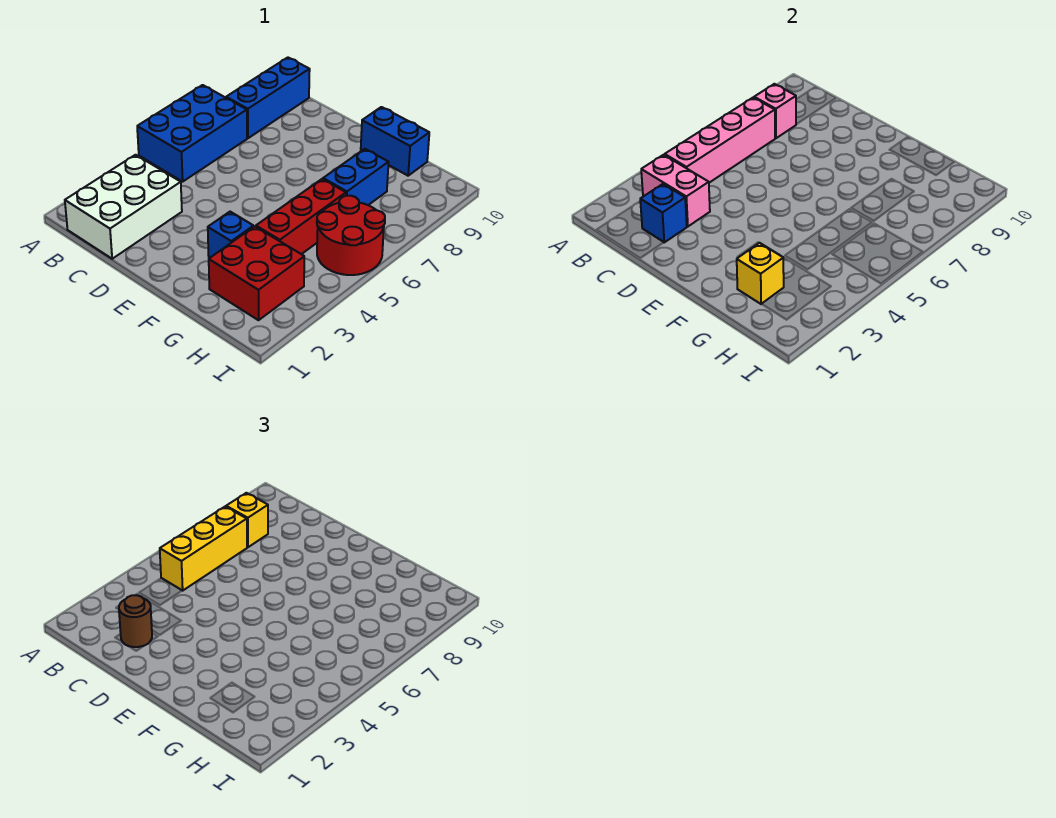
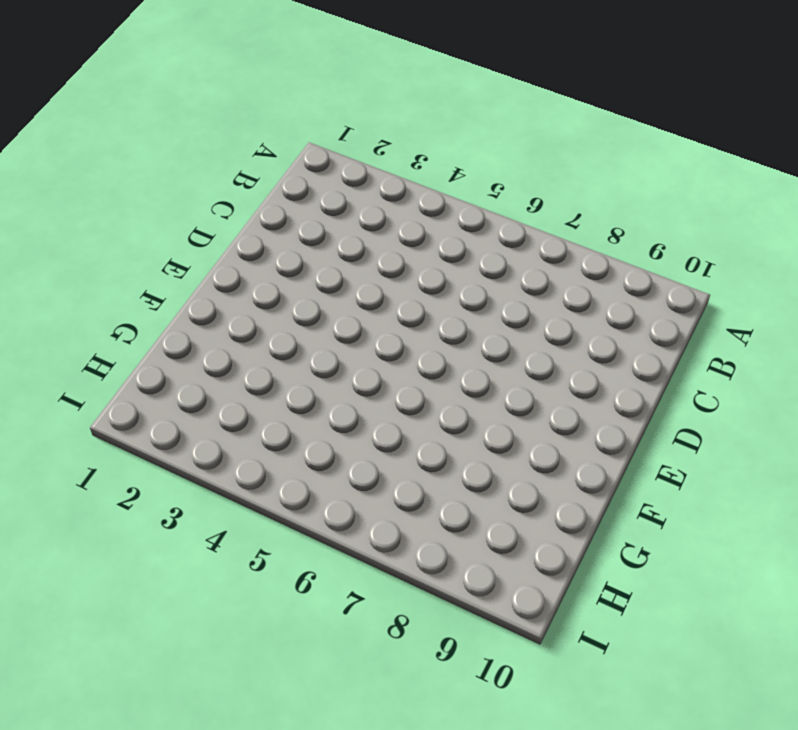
none -> blue 2x3 brick [137,85,247,182]
none -> white 2x3 brick [65,155,182,259]
none -> blue 1x3 brick [226,58,310,138]

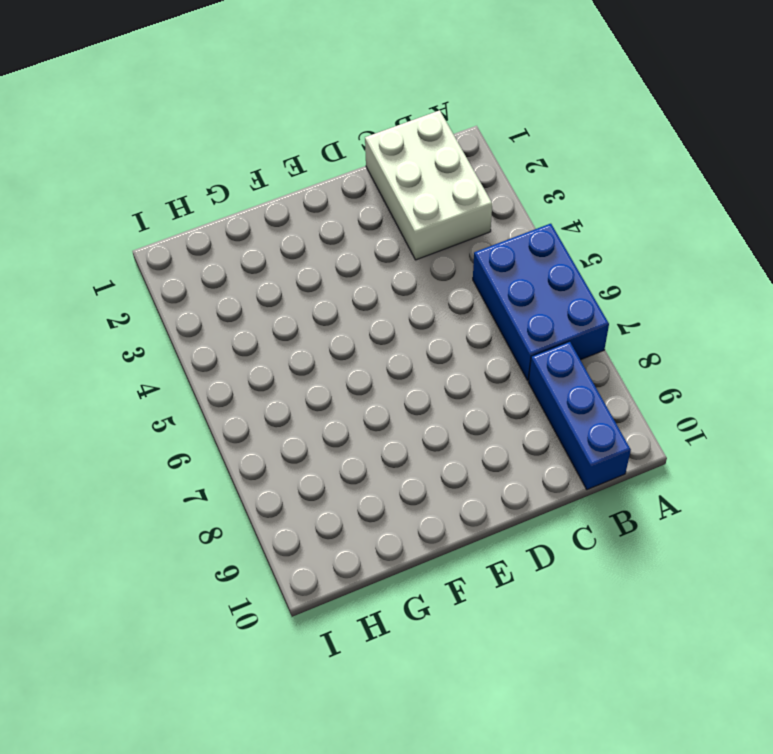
none -> blue 1x1 brick [208,212,254,258]
none -> blue 1x2 brick [361,107,429,176]
none -> red 2x2 brick [209,226,304,320]

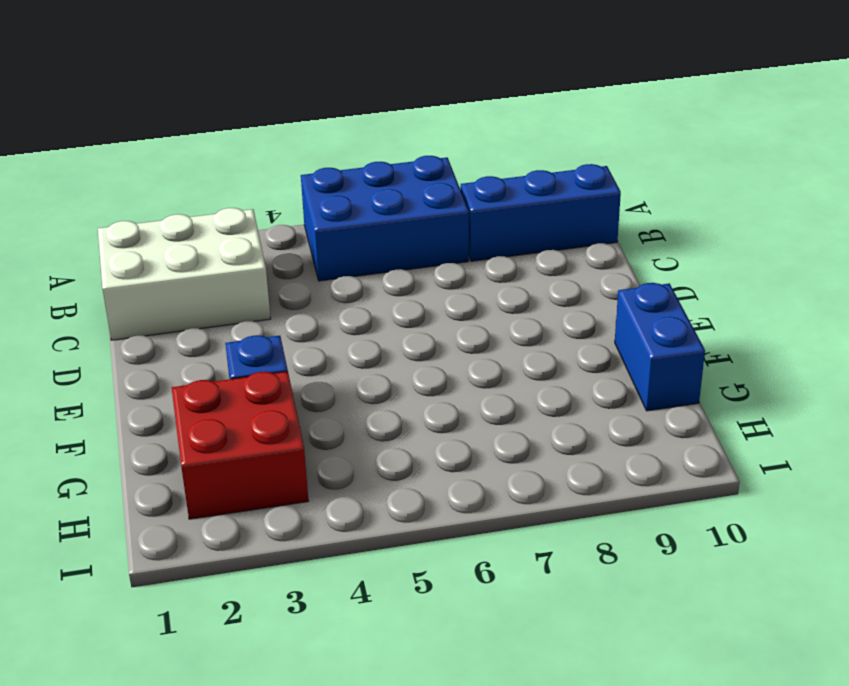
none -> red 1x3 brick [256,179,346,254]
none -> blue 1x2 brick [323,149,389,205]
none -> red 2x2 round brick [317,196,385,275]

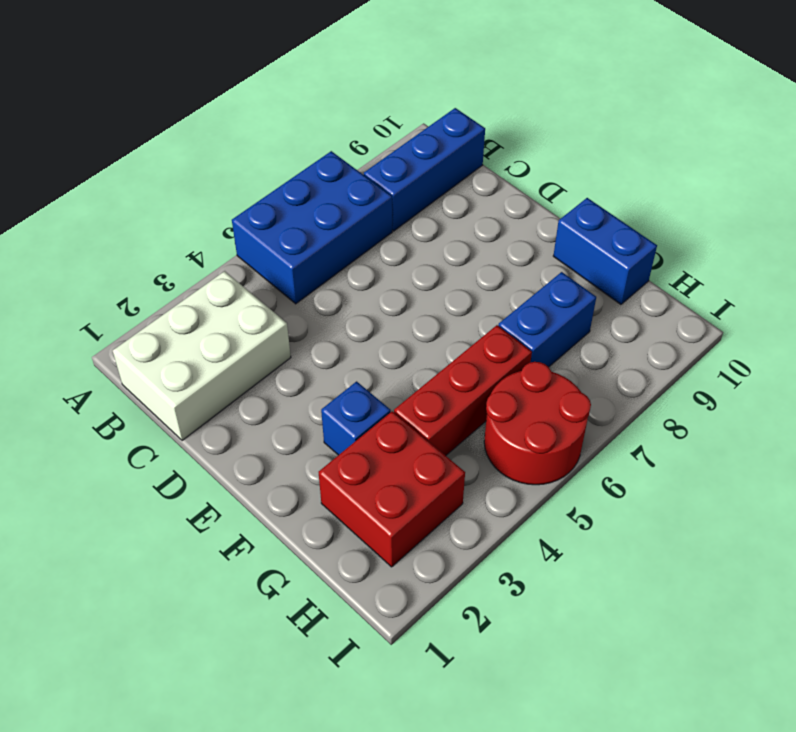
none -> pink 1x2 brick [641,155,710,227]
none -> pink 1x4 brick [665,98,775,183]
none -> pink 1x1 brick [754,84,796,138]

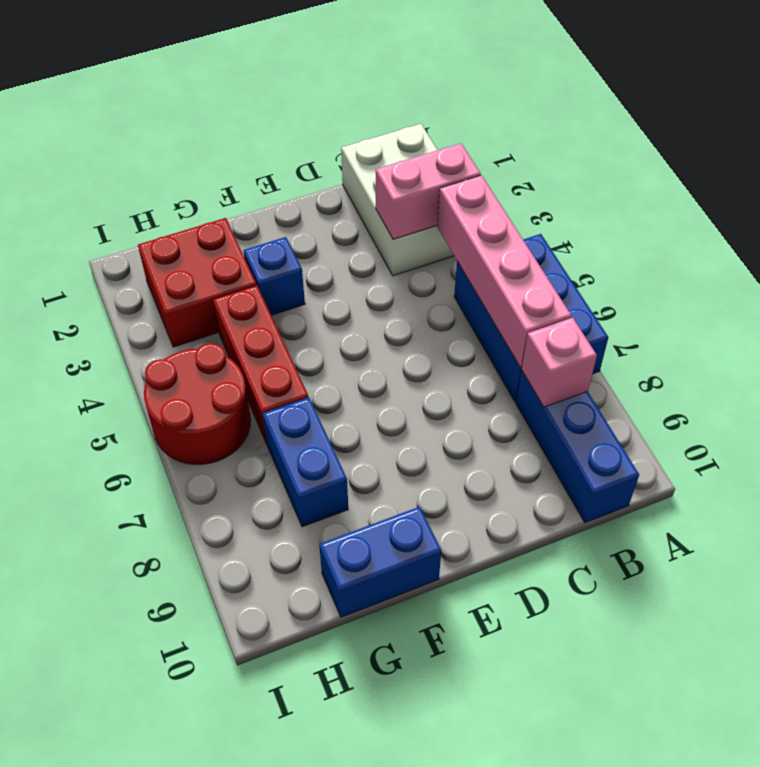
none -> blue 1x1 brick [640,184,687,242]
none -> yellow 1x1 brick [737,243,784,304]
none -> yellow 1x3 brick [160,507,247,591]

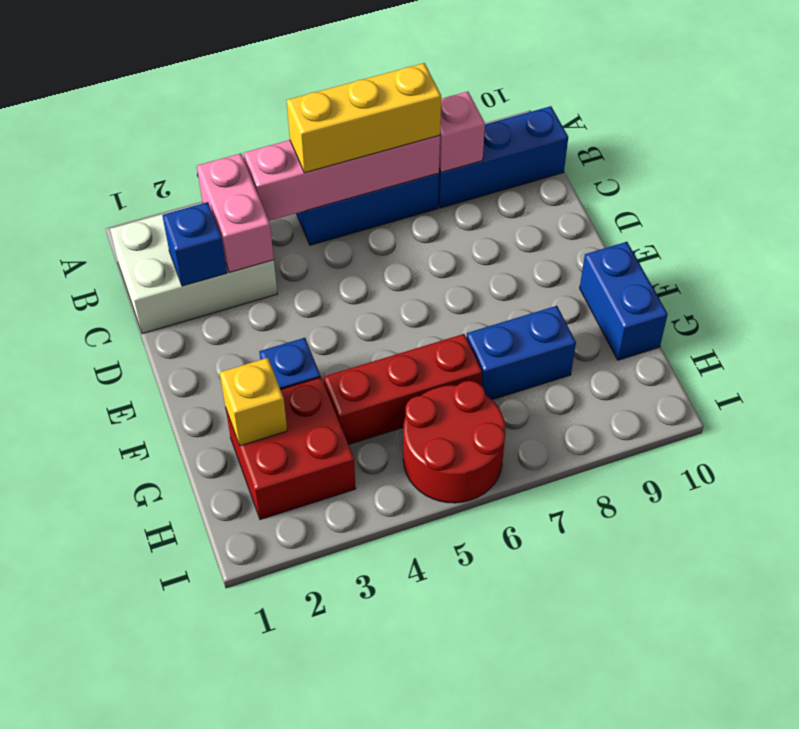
none -> yellow 1x1 brick [226,493,268,547]
none -> brown 1x1 round brick [119,595,152,647]

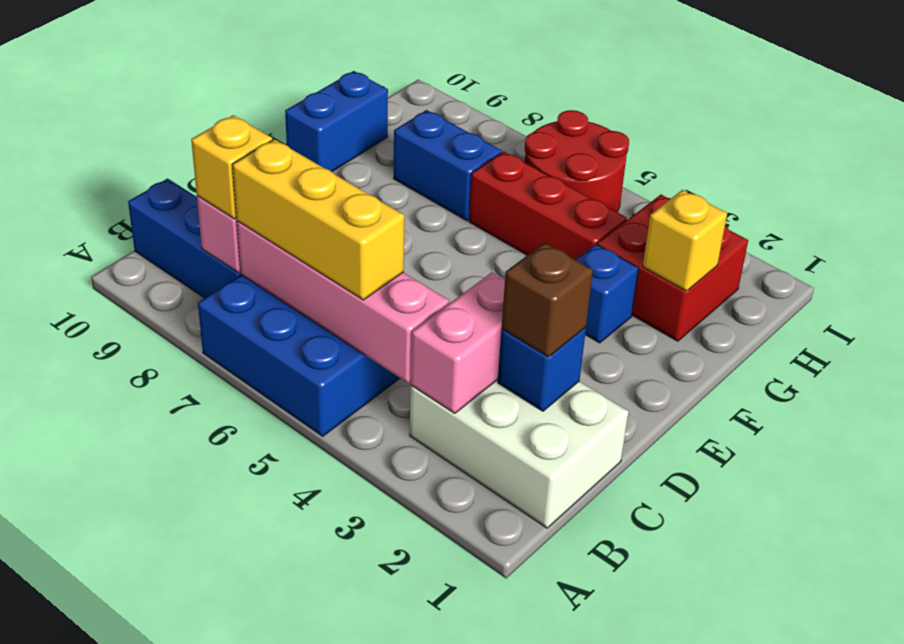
brown 1x1 brick [501,243,593,357] -> brown 1x1 round brick [119,595,152,647]

